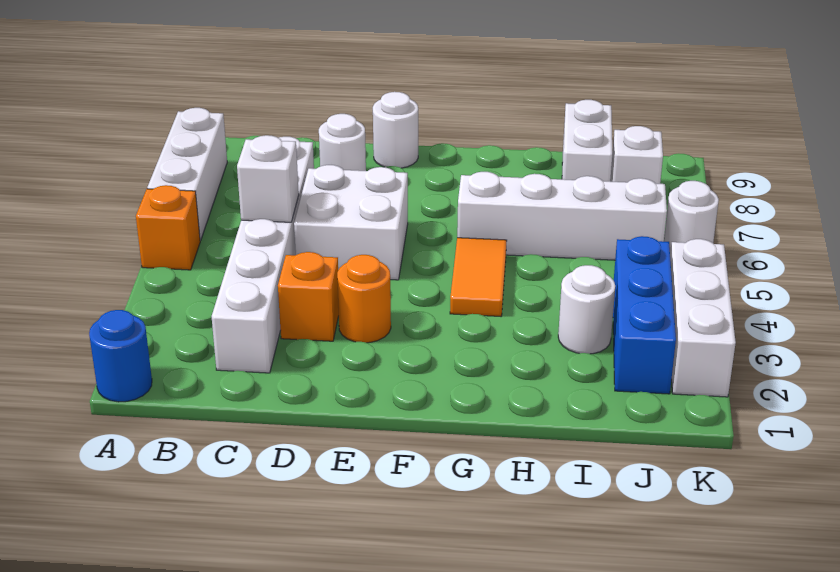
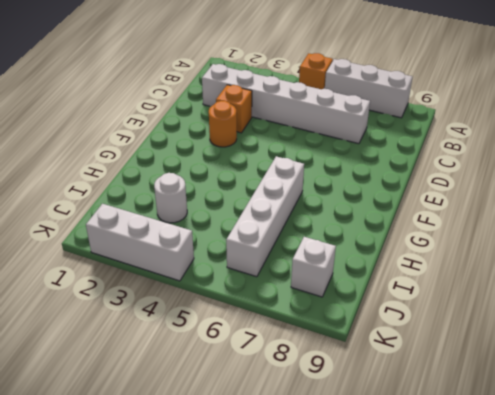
none -> blue 1x1 round brick [89,310,152,402]
none -> white 2x2 brick [294,165,408,280]
none -> white 1x1 round brick [319,114,366,171]

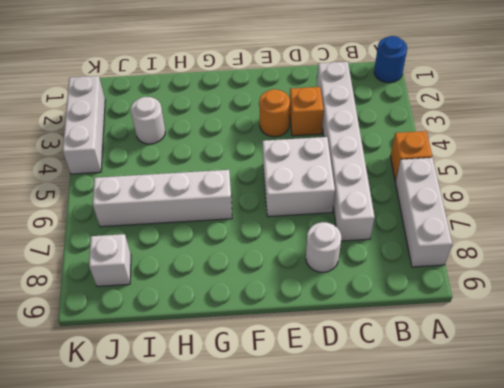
none -> white 1x1 round brick [373,92,418,168]
none -> orange 1x2 tile [450,238,507,316]
none -> white 1x2 brick [562,100,612,181]

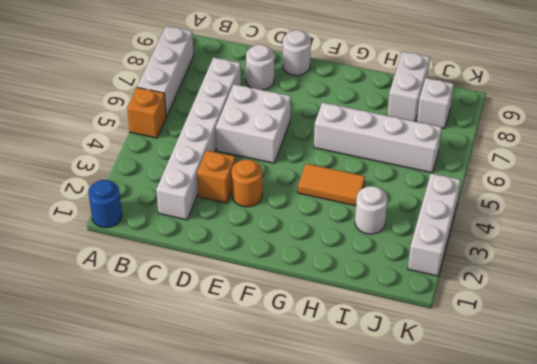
orange 1x2 tile [298,164,365,206] -> orange 1x2 tile turned to [450,238,507,316]
none -> blue 1x3 brick [613,236,676,394]
none -> white 1x1 round brick [664,181,719,254]
none -> white 1x1 brick [237,135,299,222]

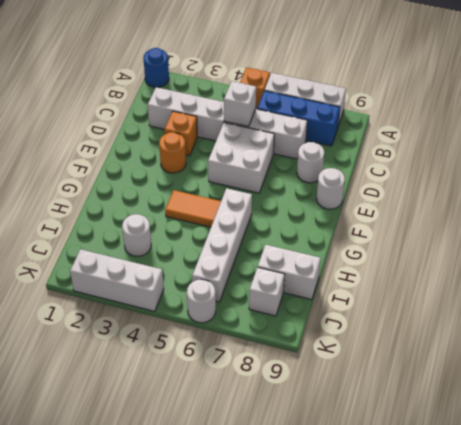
blue 1x3 brick [257,91,340,146] -> blue 1x3 brick moved to [613,236,676,394]

